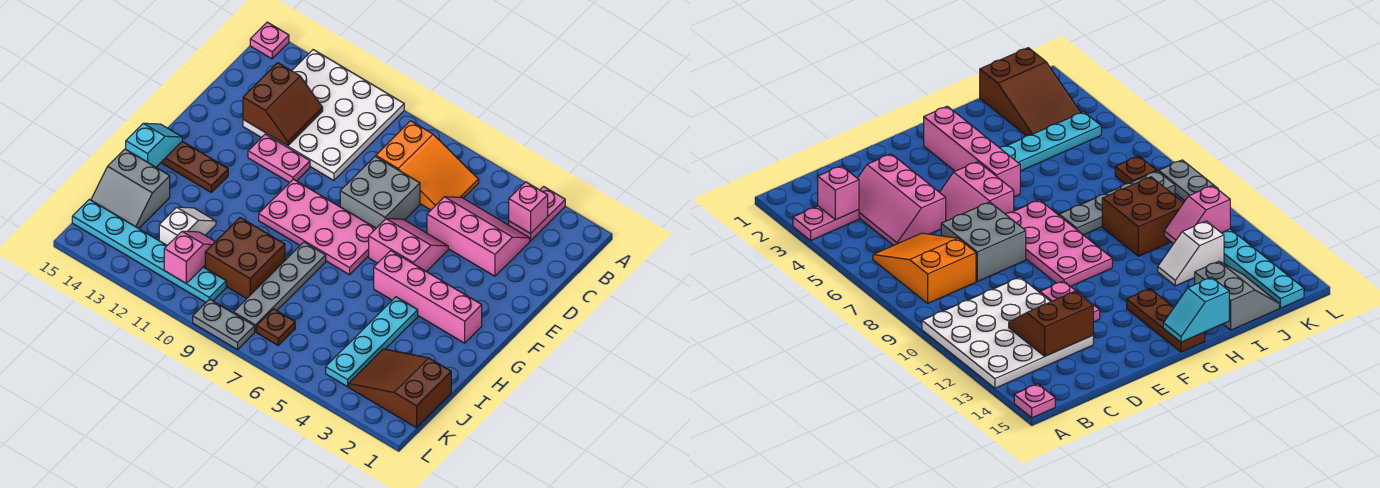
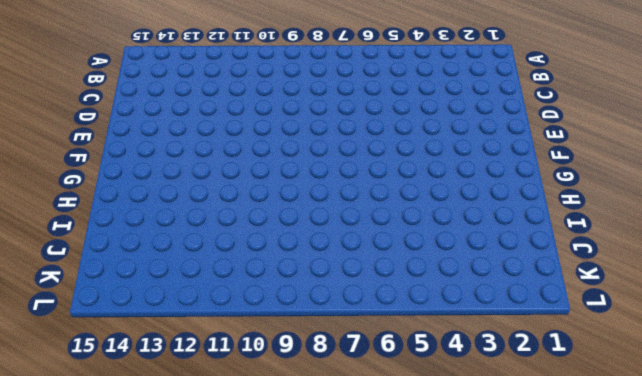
none -> pink 1x2 plate [509,187,565,241]
none -> white 4x4 plate [243,50,404,180]
none -> pink 1x1 plate [250,22,289,59]

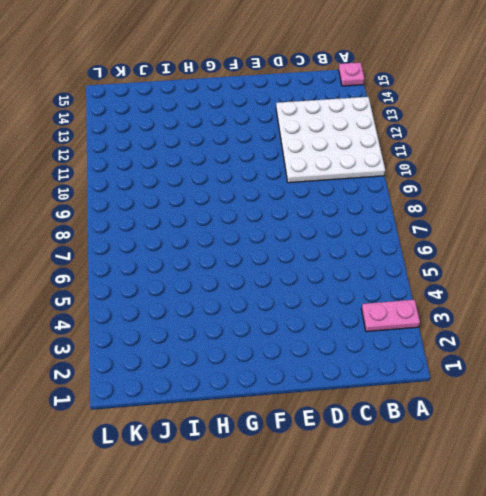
none -> orange 2x3 slope [376,121,479,210]
none -> pink 2x3 slope [427,197,530,276]
none -> grey 2x2 brick [340,156,420,228]

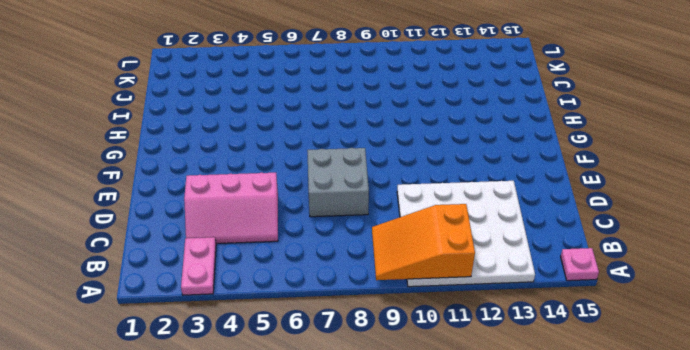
orange 2x3 slope [372,204,475,280] -> orange 2x3 slope moved to [376,121,479,210]
none -> pink 2x2 slope [369,219,448,272]
none -> pink 1x2 plate [248,134,310,183]
none -> pink 2x4 plate [259,179,376,275]

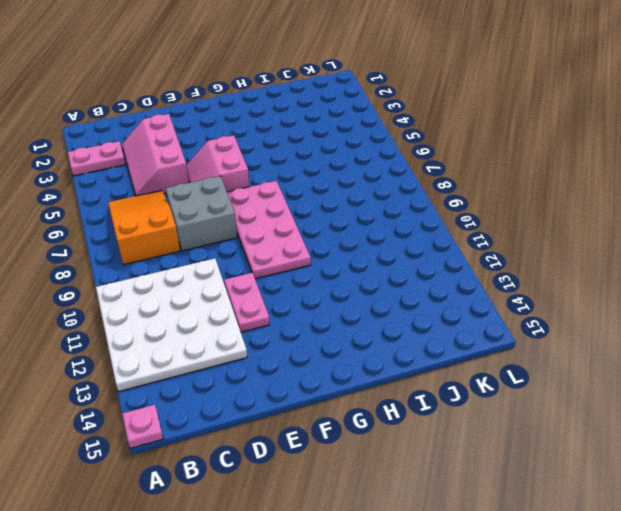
none -> pink 1x4 brick [374,251,482,343]
none -> brown 1x3 plate [161,141,228,192]
none -> cyan 1x4 plate [326,297,418,387]

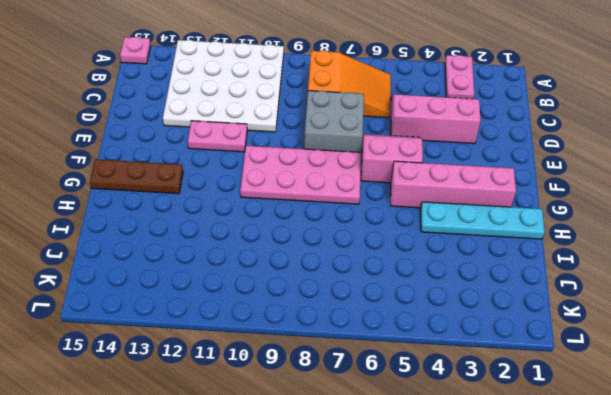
cyan 1x4 plate [421,202,545,239] -> cyan 1x4 plate turned to [326,297,418,387]
none -> grey 1x4 plate [234,242,326,332]
none -> brown 2x2 brick [205,218,285,299]
none -> white 1x2 slope [159,207,216,245]

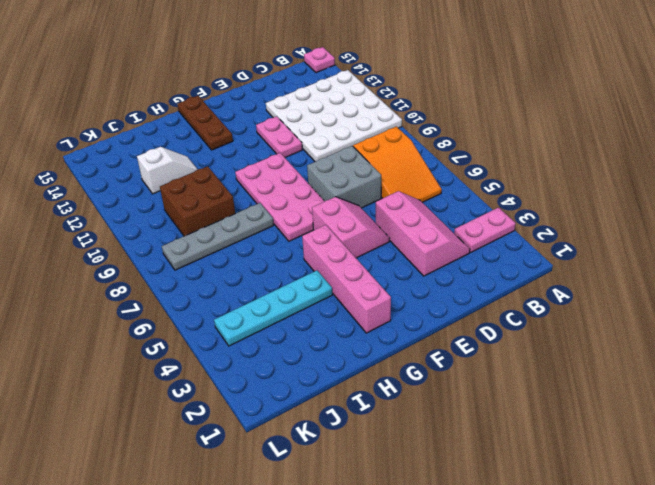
none -> grey 2x2 slope [91,149,170,228]
none -> brown 2x3 slope [349,349,451,428]
none -> brown 1x1 plate [257,309,295,345]

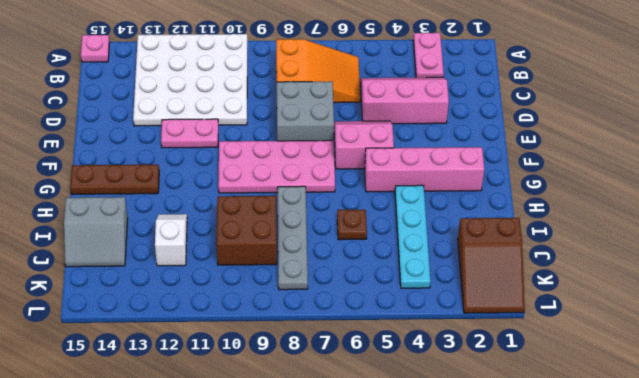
brown 1x1 plate [337,210,367,240] -> brown 1x1 plate moved to [257,309,295,345]
brown 2x3 slope [458,218,525,313] -> brown 2x3 slope turned to [349,349,451,428]
none -> cyan 1x6 plate [72,199,226,302]
none -> grey 1x2 plate [193,299,255,350]
none -> pink 1x1 brick [509,182,548,234]

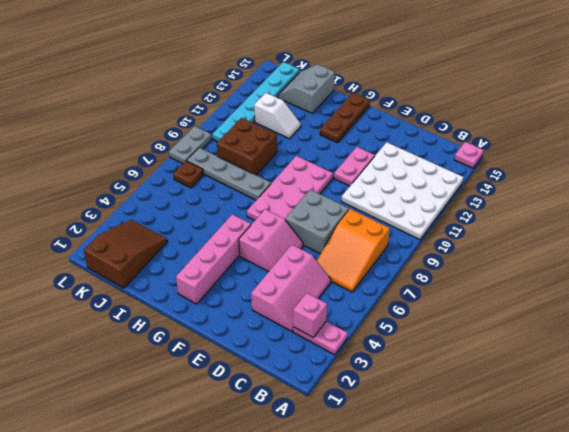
none -> cyan 1x4 plate [326,297,418,387]
none -> brown 2x2 slope [243,63,323,146]
none -> cyan 1x2 slope [126,123,182,167]

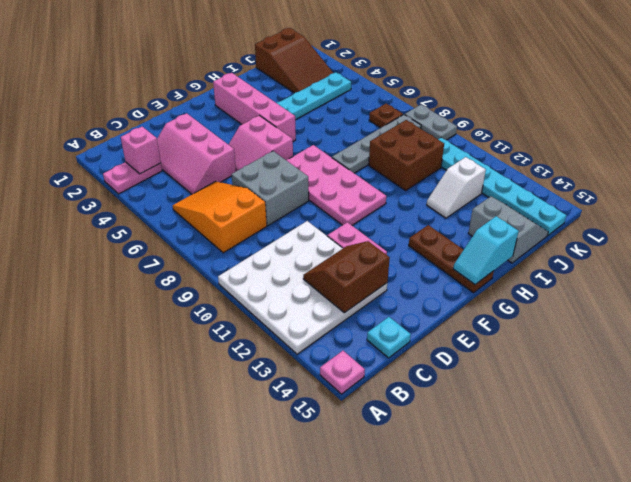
cyan 1x1 plate [367,317,411,358] -> none
none -> pink 1x2 slope [164,231,215,283]

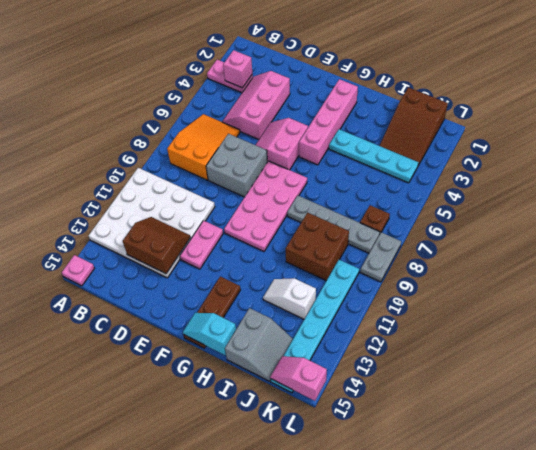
pink 1x2 slope [270,356,327,401] -> pink 1x2 slope moved to [164,231,215,283]

